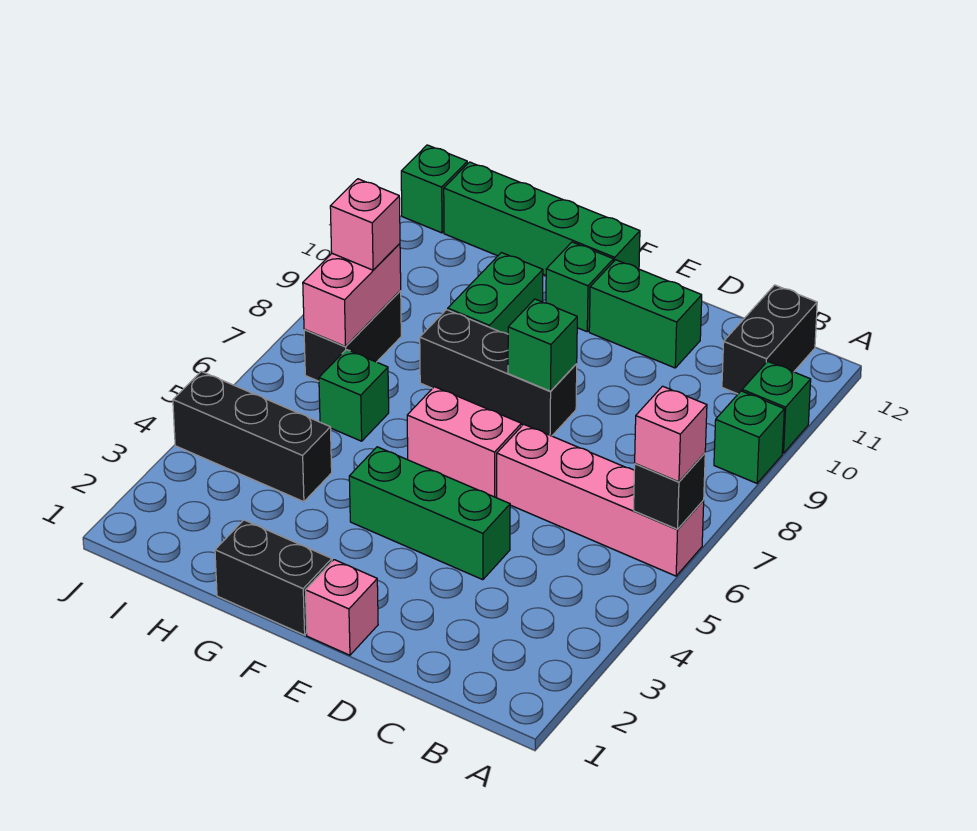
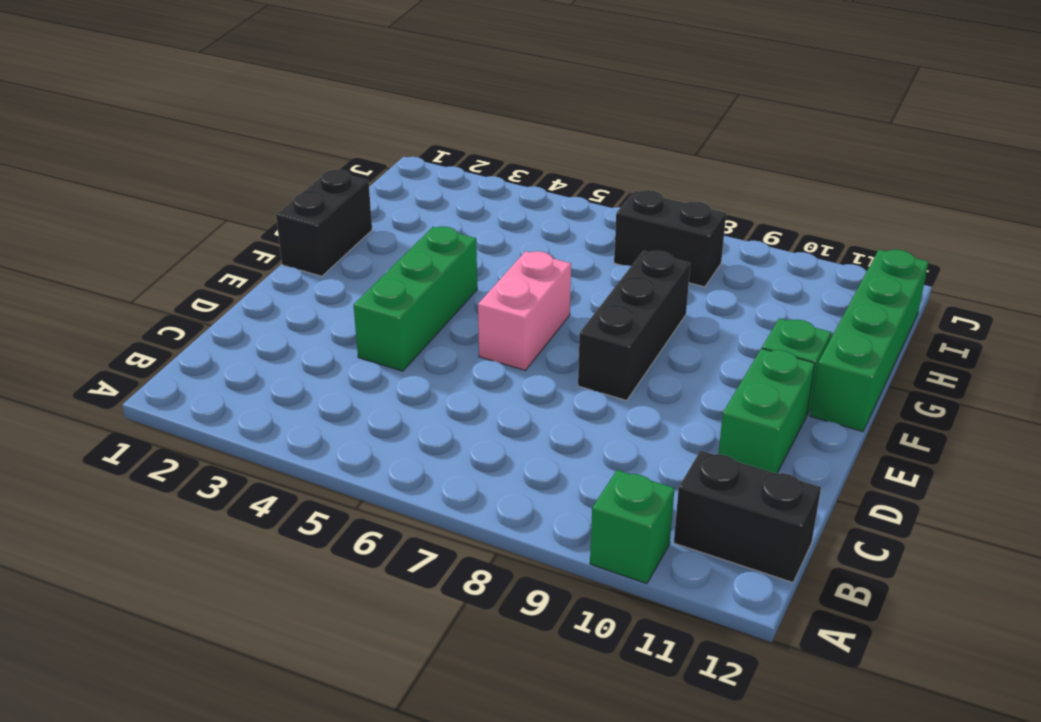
none -> pink 1x4 brick [497,424,704,576]
none -> green 1x1 brick [714,391,784,483]
none -> pink 1x1 brick [305,560,378,655]

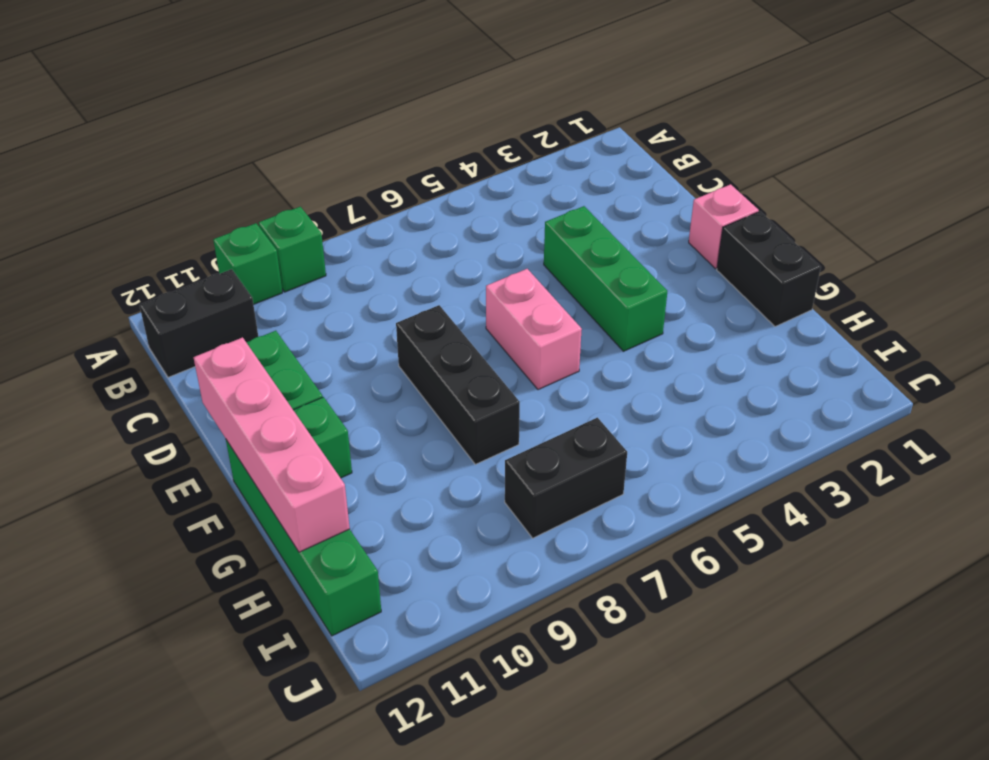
pink 1x4 brick [194,337,350,552] -> pink 1x4 brick moved to [497,424,704,576]
none -> green 1x2 brick [448,253,543,334]
none -> black 1x3 brick [173,371,332,502]
none -> green 1x1 brick [319,350,389,441]

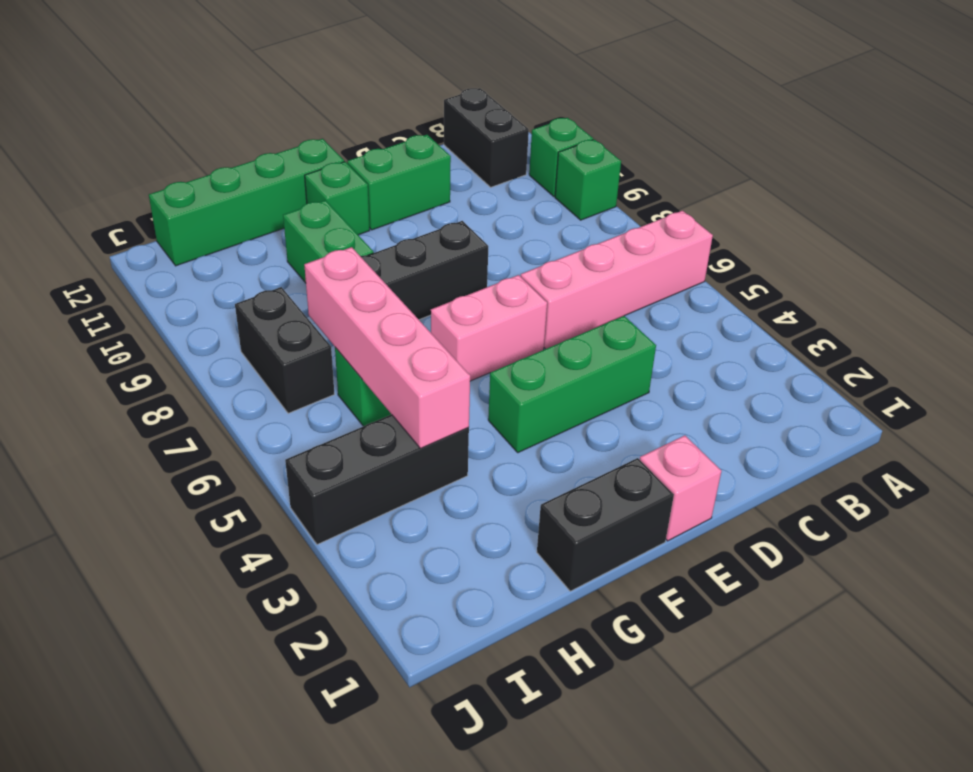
pink 1x4 brick [304,247,470,448] -> none
none -> green 1x1 brick [401,145,467,233]
none -> black 1x1 brick [634,453,705,529]
none -> green 1x1 brick [508,299,577,391]

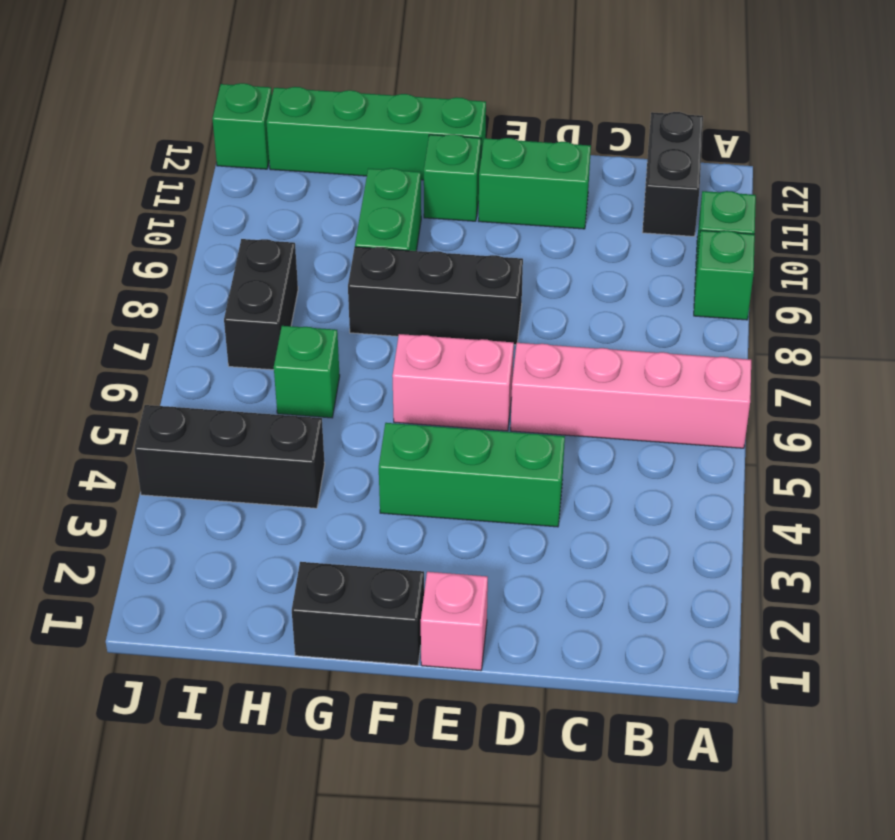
none -> black 1x1 brick [634,453,705,529]
none -> green 1x1 brick [508,299,577,391]
none -> pink 1x2 brick [303,244,401,346]

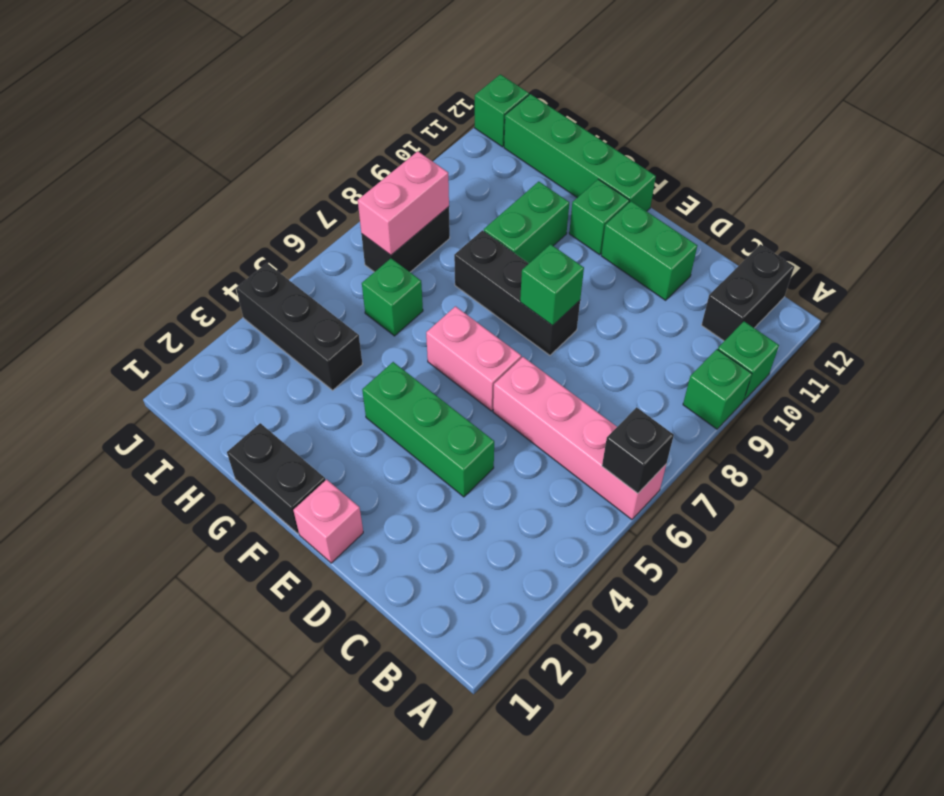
none -> pink 1x1 brick [635,386,707,482]
none -> pink 1x1 brick [330,179,400,270]

